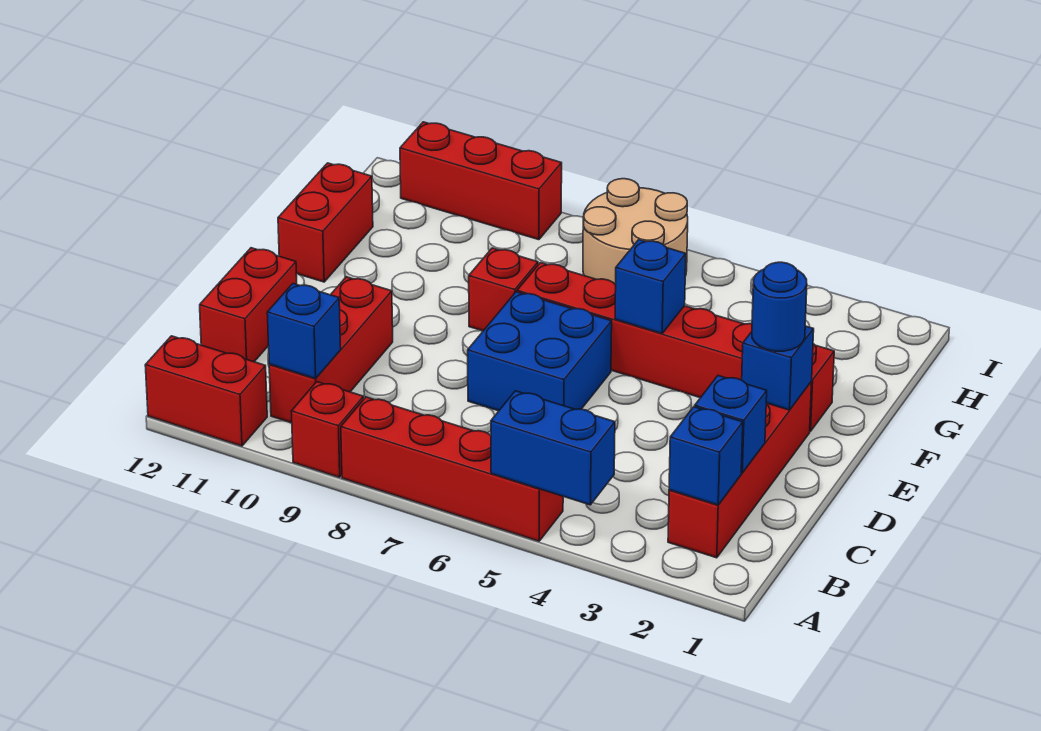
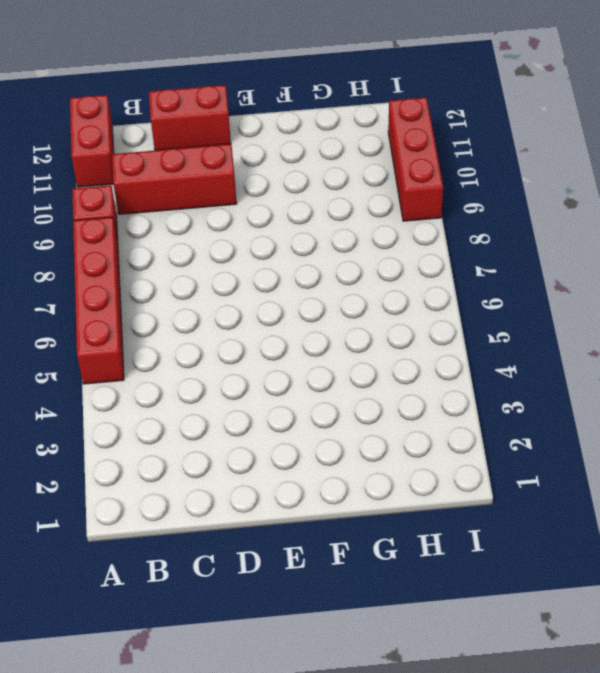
none -> red 1x4 brick [668,382,812,558]
none -> blue 2x2 brick [468,292,612,411]
none -> red 1x6 brick [517,263,834,431]

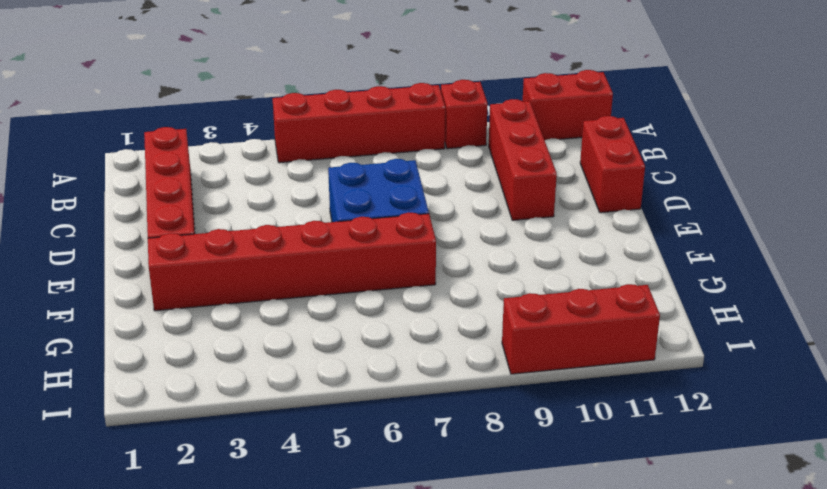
none -> red 1x1 brick [469,248,538,331]
none -> red 1x2 brick [278,163,373,282]
none -> tan 2x2 round brick [583,179,688,285]

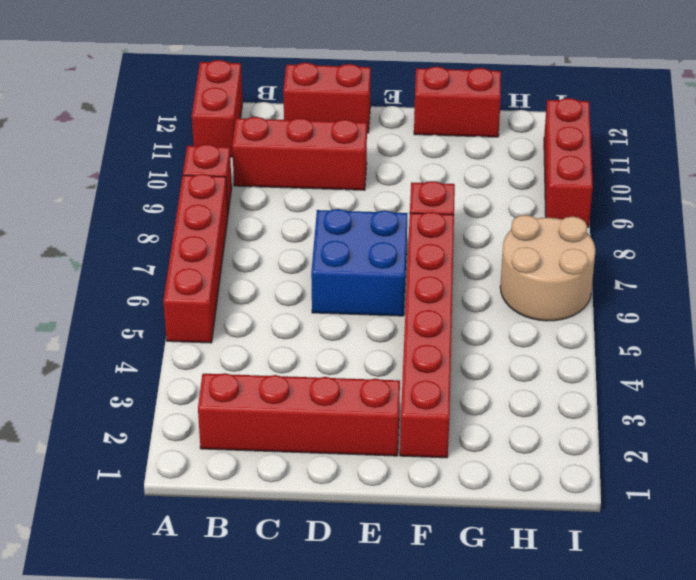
none -> blue 1x2 brick [491,391,615,505]
none -> blue 1x1 brick [669,407,743,505]
none -> blue 1x1 brick [267,284,341,379]

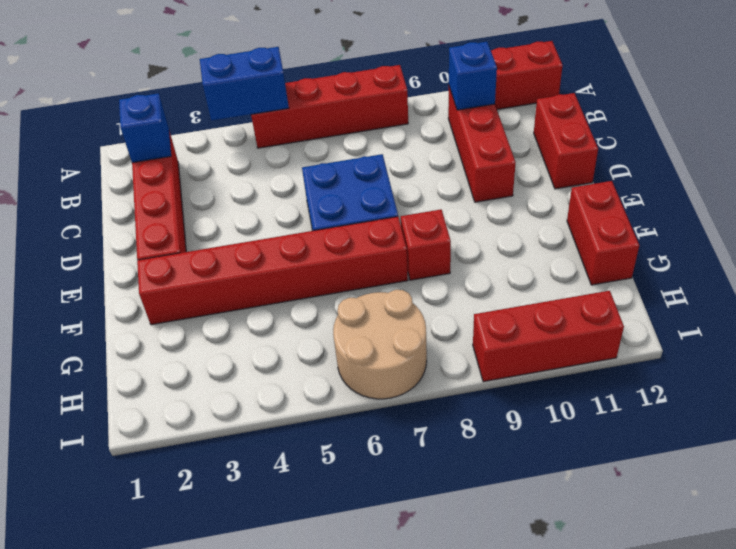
none -> red 1x1 brick [291,382,364,477]
none -> blue 1x1 brick [695,376,767,473]
none -> blue 1x1 brick [742,326,814,410]

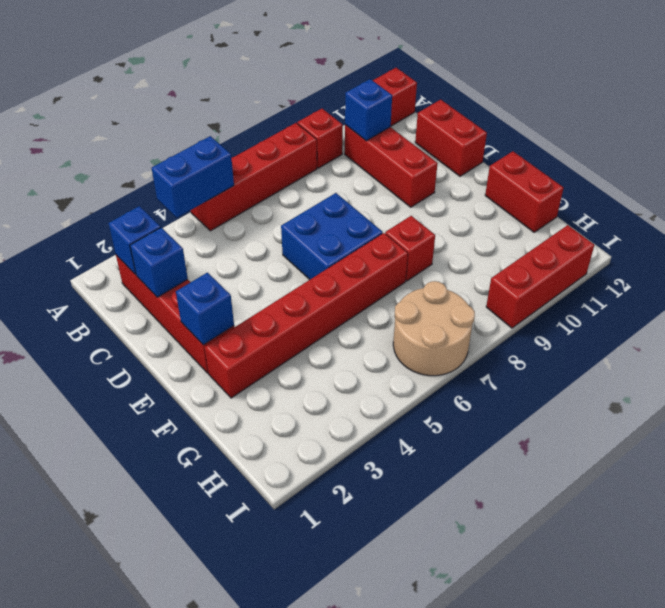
none -> blue 1x1 brick [615,240,686,334]
none -> blue 1x1 round brick [752,262,807,351]

